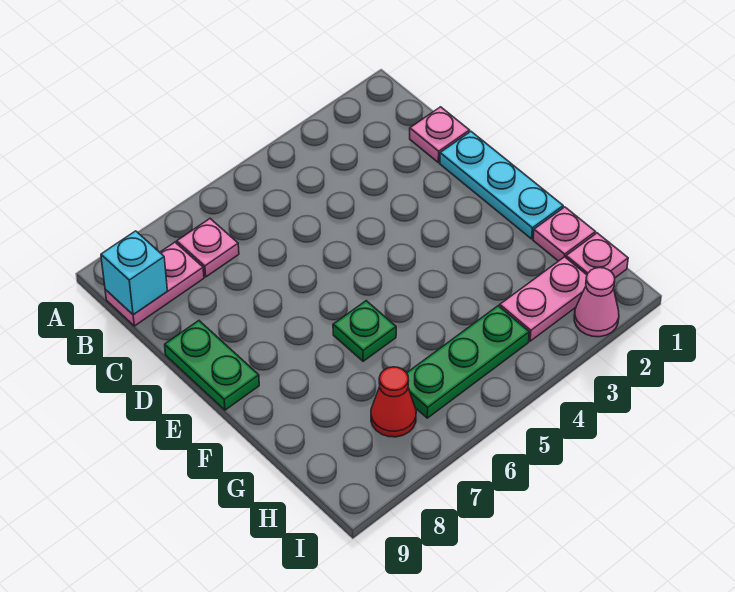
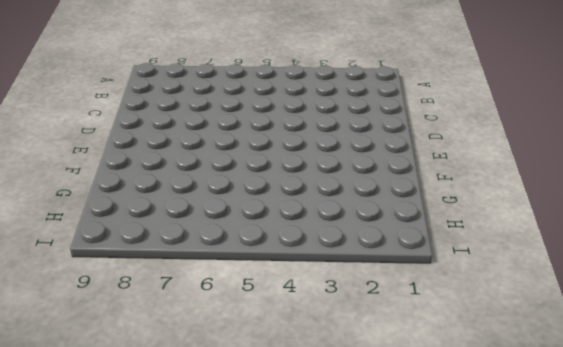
none -> pink 1x1 plate [177,219,239,277]
none -> pink 1x2 plate [105,242,204,326]
none -> pink 1x1 plate [410,107,470,162]

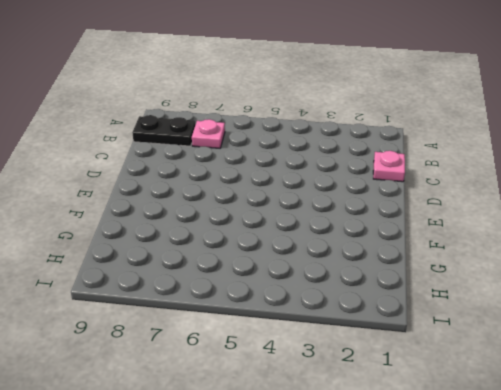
black 1x2 plate [132,115,196,146] -> pink 1x2 plate [105,242,204,326]
none -> cyan 1x3 plate [440,132,563,239]
none -> green 1x2 plate [165,321,259,410]
none -> green 1x1 plate [333,301,396,361]

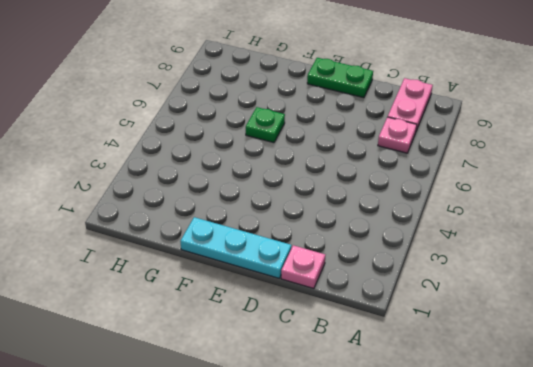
none -> pink 1x1 plate [533,207,595,261]
none -> pink 1x1 plate [566,233,628,278]
none -> pink 1x2 plate [500,257,587,341]

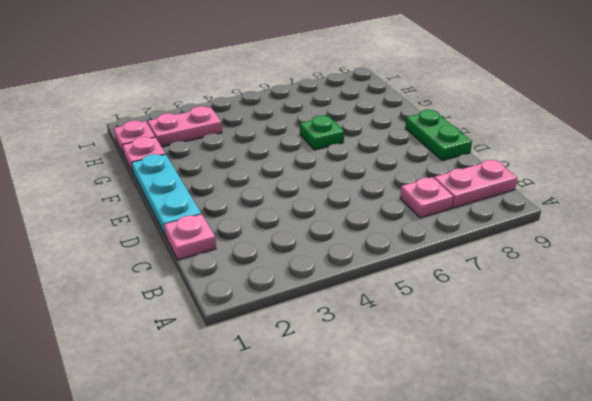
none -> green 1x3 plate [407,306,529,418]
none -> red 1x1 cone [371,367,416,437]
none -> pink 1x1 cone [574,268,619,337]

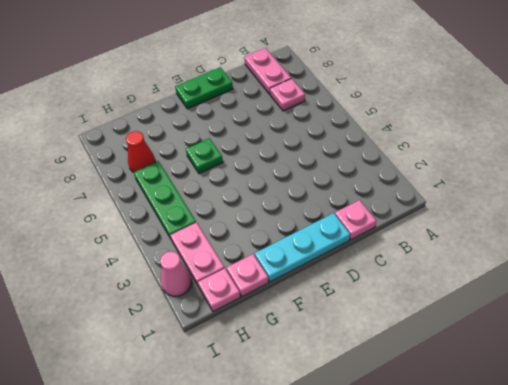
none -> cyan 1x1 brick [101,231,167,315]

